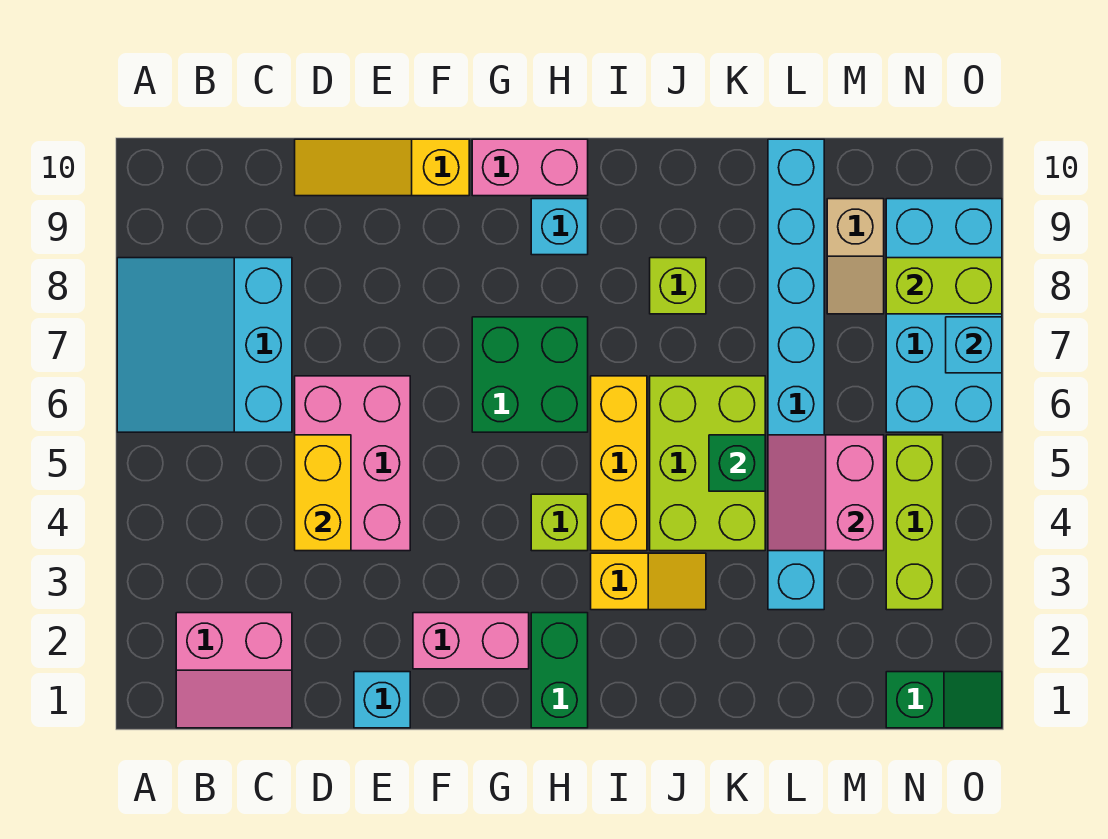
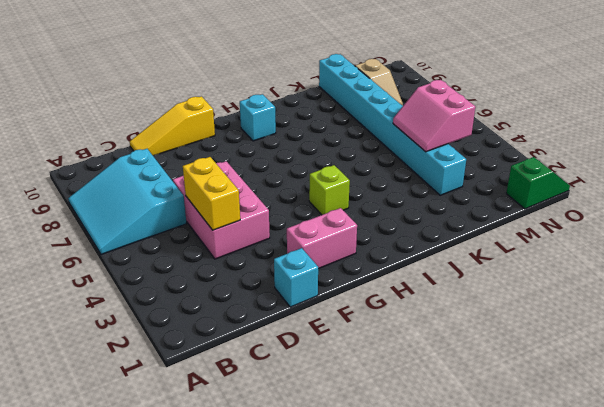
none -> pink 2x2 slope [176,613,292,728]
none -> green 2x2 brick [472,317,588,432]
none -> pink 1x2 brick [472,139,588,196]

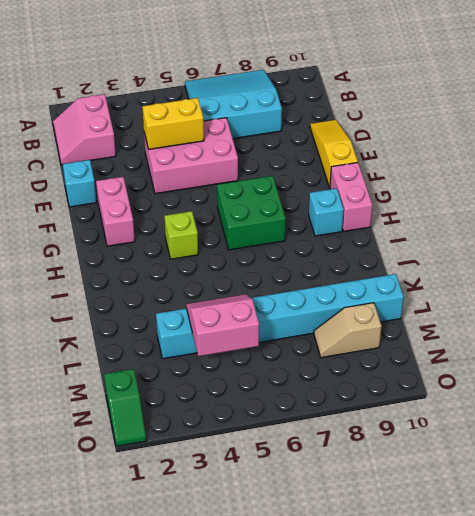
none -> green 1x2 brick [531,613,588,728]
none -> yellow 1x2 slope [591,553,706,610]
none -> yellow 1x3 brick [591,376,647,551]

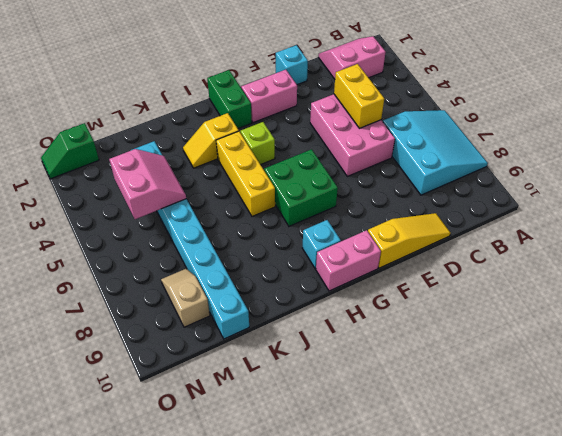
none -> lime 2x3 brick [650,376,765,551]
none -> lime 1x1 brick [650,258,706,314]
none -> lime 1x3 brick [886,435,943,610]

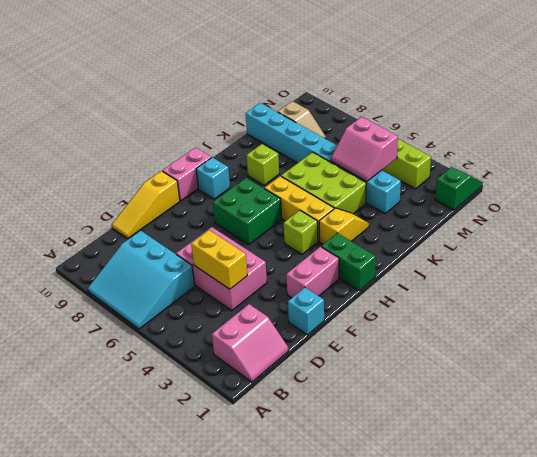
none -> cyan 2x4 brick [886,199,1002,432]
none -> green 1x1 brick [709,435,765,491]
none -> lime 1x2 brick [886,258,1002,314]

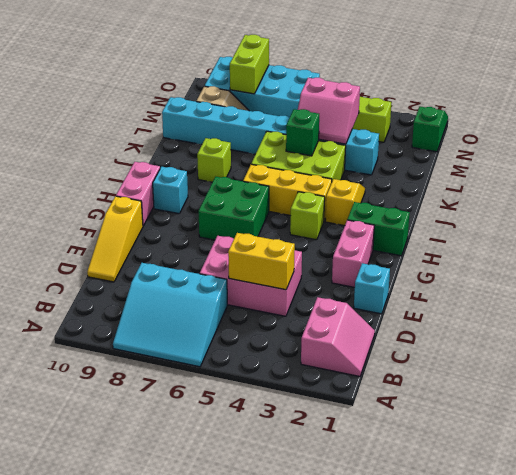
none -> cyan 1x1 brick [946,317,1002,373]

